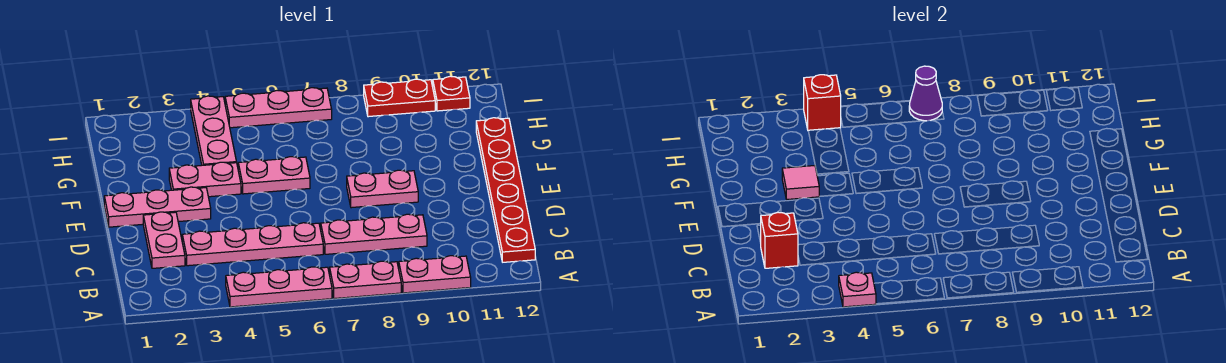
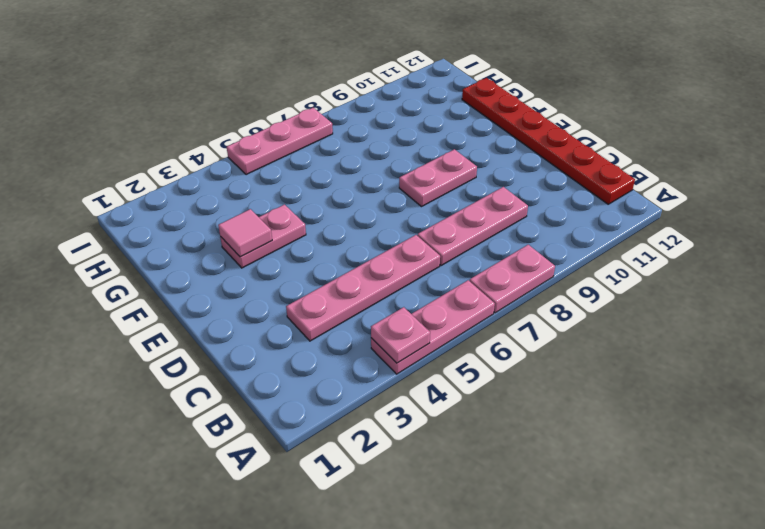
none -> pink 1x2 plate [399,256,471,293]
none -> pink 1x2 plate [143,212,185,268]
none -> pink 1x3 plate [104,187,211,227]

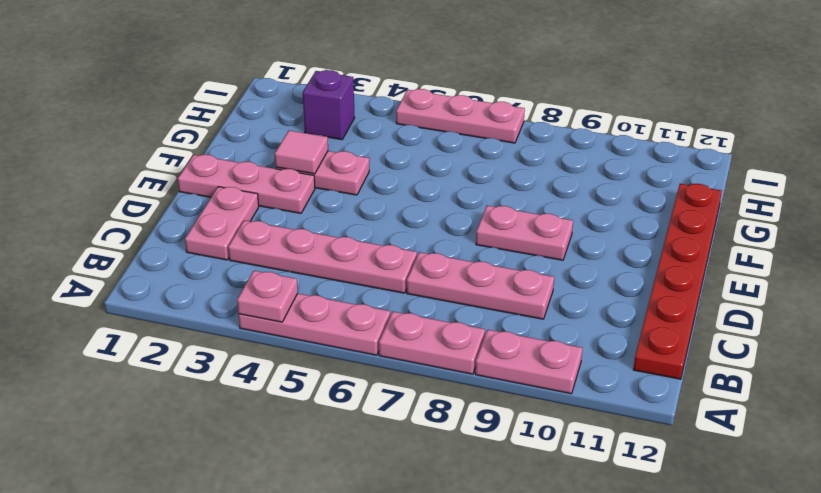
purple 1x1 brick [303,70,354,140] -> none
none -> pink 1x2 plate [238,157,310,194]
none -> pink 1x3 plate [191,96,237,165]
none -> red 1x2 plate [364,79,435,117]

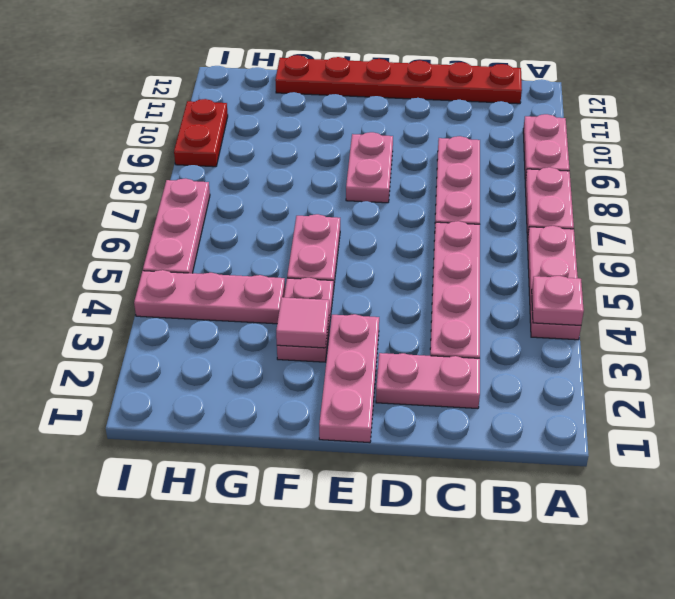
none -> red 1x1 plate [433,76,470,111]
none -> red 1x1 brick [760,212,798,268]
none -> red 1x1 brick [804,75,841,130]

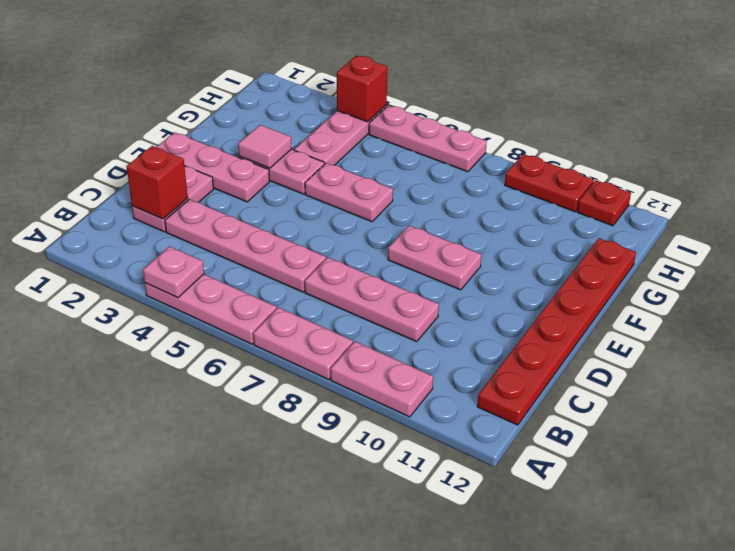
none -> purple 1x1 cone [909,66,942,121]

